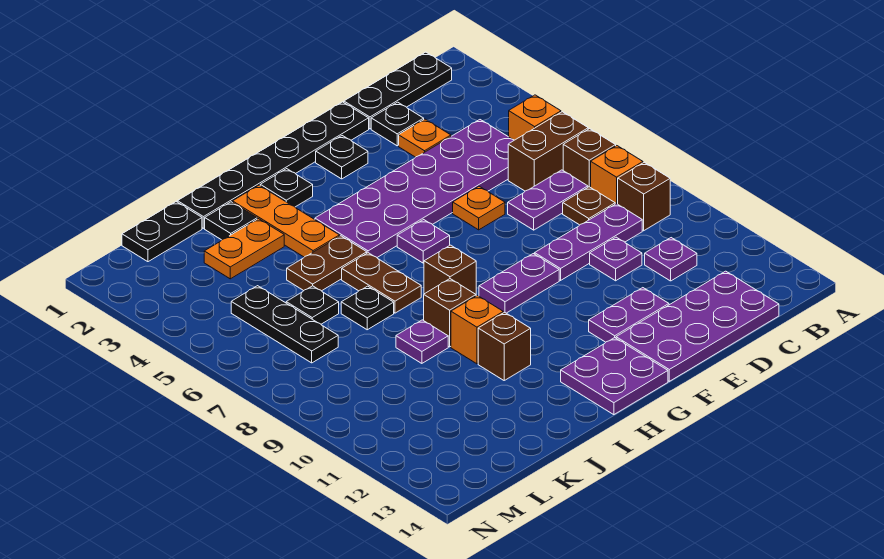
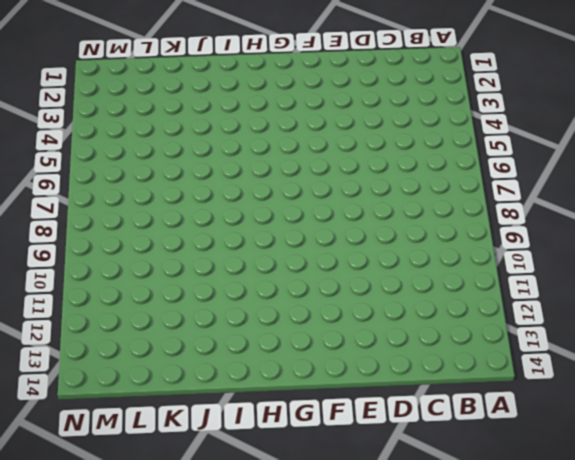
none -> black 1x3 plate [344,52,452,129]
none -> orange 1x1 brick [509,95,561,140]
none -> brown 1x2 brick [508,112,588,191]
none -> brown 1x1 brick [563,129,616,187]

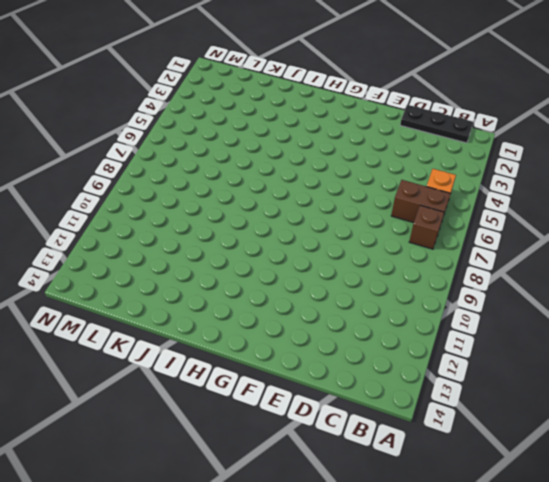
none -> orange 1x1 brick [591,146,643,204]
none -> brown 1x1 brick [618,162,670,231]
none -> purple 2x6 plate [315,120,514,257]
none -> purple 1x2 plate [508,170,588,230]

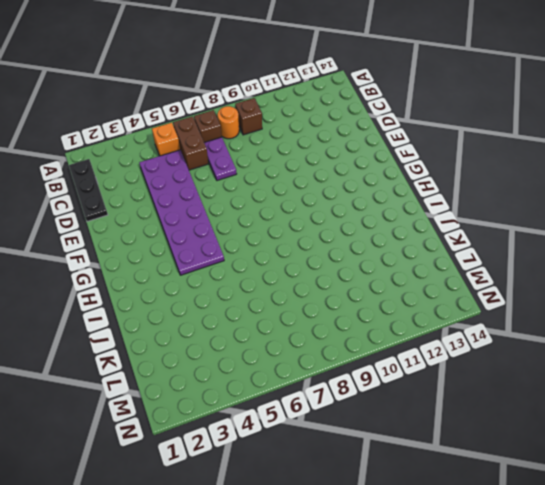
orange 1x1 round brick [218,106,239,139] -> orange 1x1 brick [591,146,643,204]
none -> brown 1x1 plate [563,187,615,225]
none -> purple 1x3 plate [535,204,642,280]
none -> purple 1x1 plate [645,238,697,281]
none -> purple 2x4 plate [616,271,779,381]

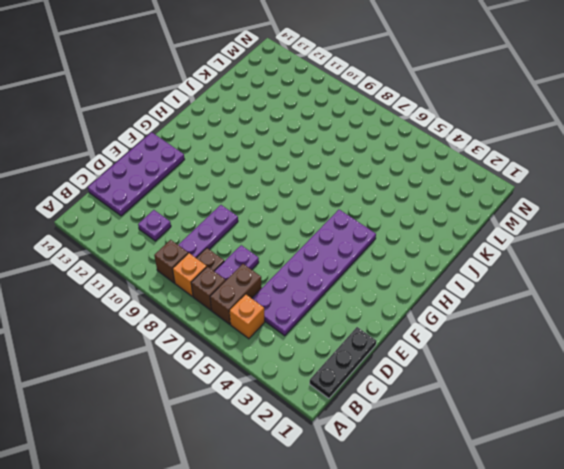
none -> black 1x1 plate [371,102,424,146]
none -> orange 1x1 plate [399,119,451,157]
none -> purple 1x1 plate [590,237,642,281]
none -> black 1x6 plate [177,102,369,228]

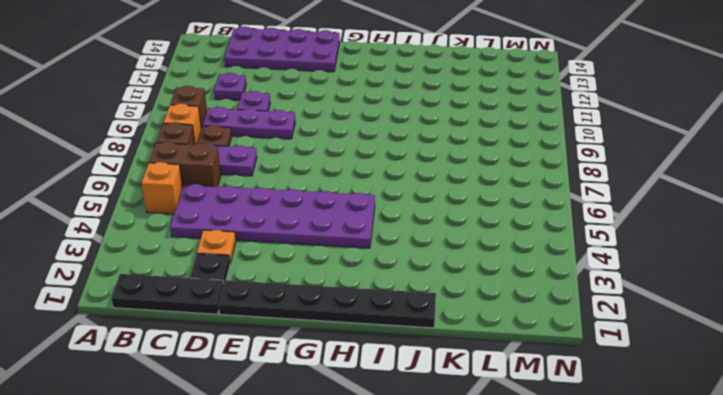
none -> orange 1x1 plate [453,186,505,230]
none -> purple 1x2 plate [589,288,669,342]
none -> black 1x1 plate [316,136,368,179]
none -> purple 1x2 plate [479,254,559,313]

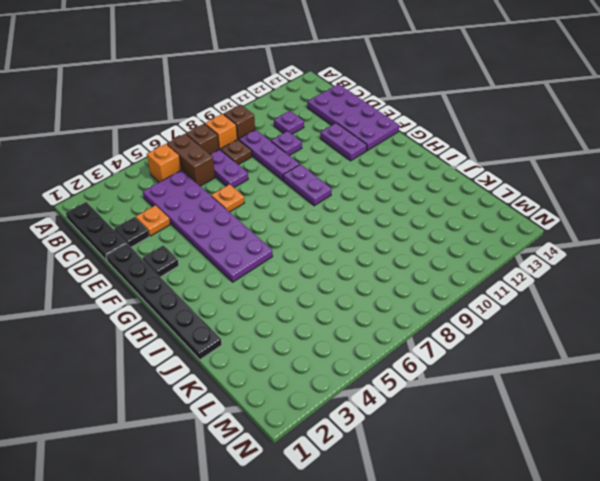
none -> purple 1x1 plate [397,220,450,263]
none -> purple 2x2 plate [561,338,668,415]
none -> black 1x1 plate [260,169,313,207]
none -> brown 1x1 brick [424,245,476,294]

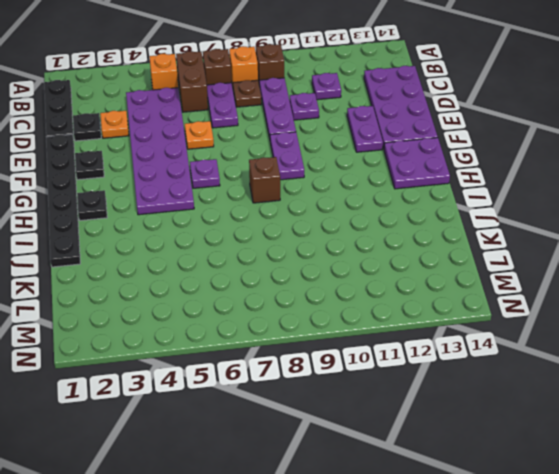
none -> orange 1x3 plate [233,185,340,257]
none -> brown 1x2 plate [287,236,367,291]
none -> brown 1x2 plate [342,253,421,313]
none -> brown 1x1 brick [424,279,476,347]

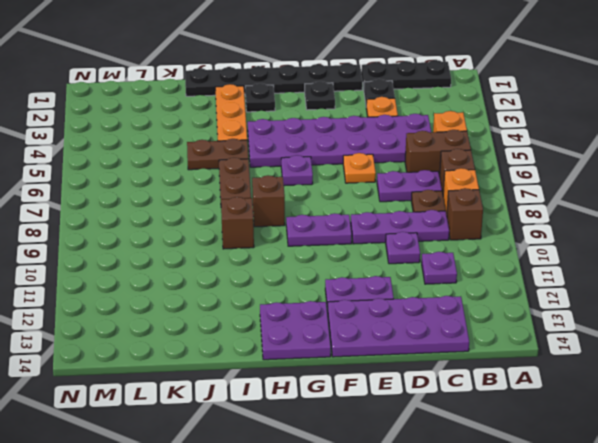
none -> orange 1x1 brick [451,295,503,364]
none -> brown 1x1 brick [478,312,531,380]
none -> black 1x1 plate [205,202,257,240]
none -> orange 1x2 plate [204,219,284,279]

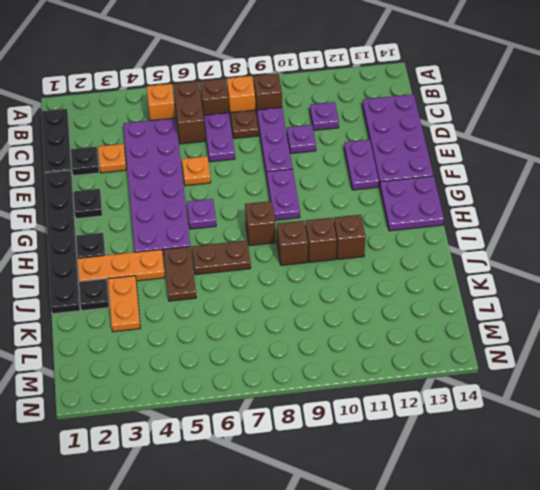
brown 1x1 brick [305,218,337,262] -> orange 1x1 brick [451,295,503,364]
none -> black 1x1 plate [341,286,394,330]
none -> purple 1x1 plate [396,320,448,363]
none -> black 1x2 plate [122,202,202,262]
none -> black 1x1 plate [286,286,339,324]

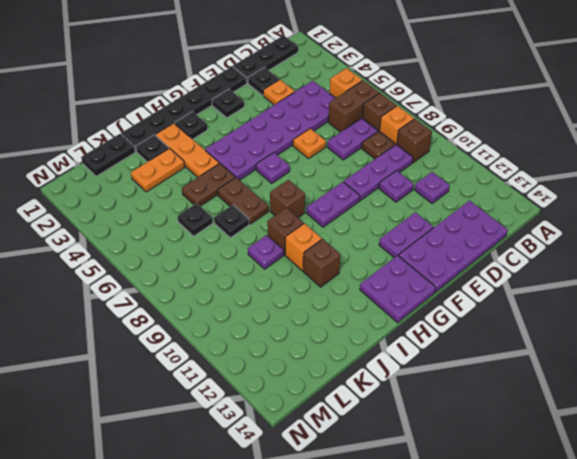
none -> black 1x3 plate [231,286,338,363]

